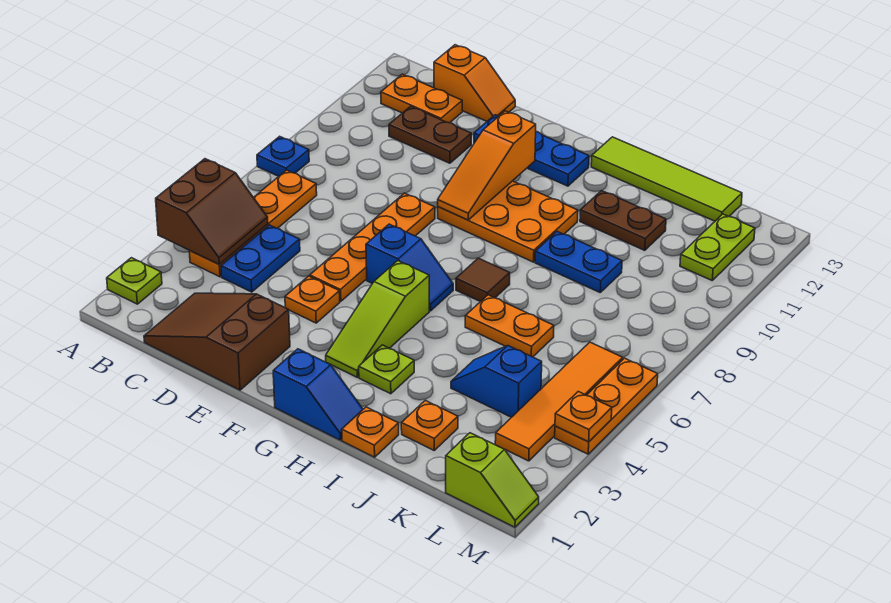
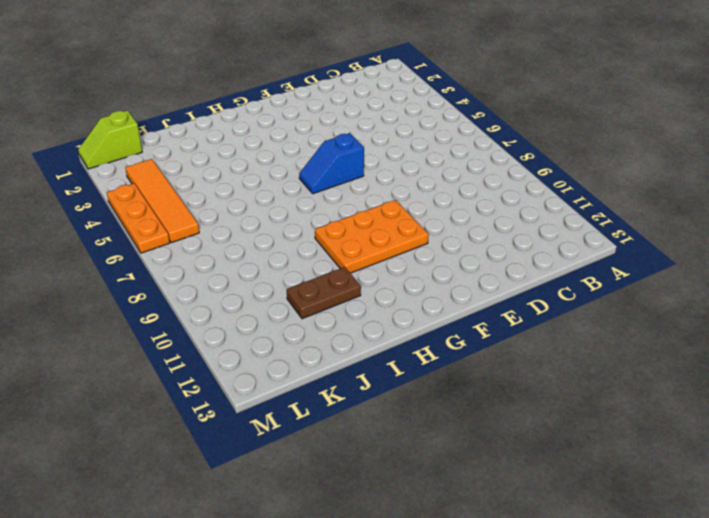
none -> lime 1x1 plate [107,258,162,304]
none -> blue 1x1 plate [257,136,309,176]
none -> orange 1x4 plate [189,170,317,277]
none -> orange 1x2 plate [381,74,462,123]

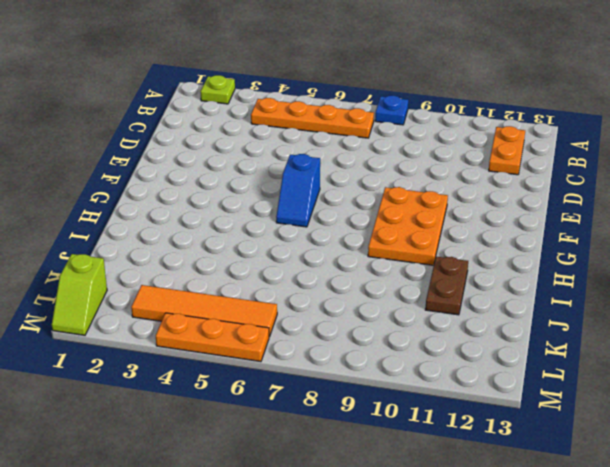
none -> brown 2x3 slope [144,293,290,390]
none -> blue 1x2 plate [221,225,300,292]
none -> brown 1x2 plate [389,107,471,163]
none -> orange 1x2 slope [434,45,515,121]

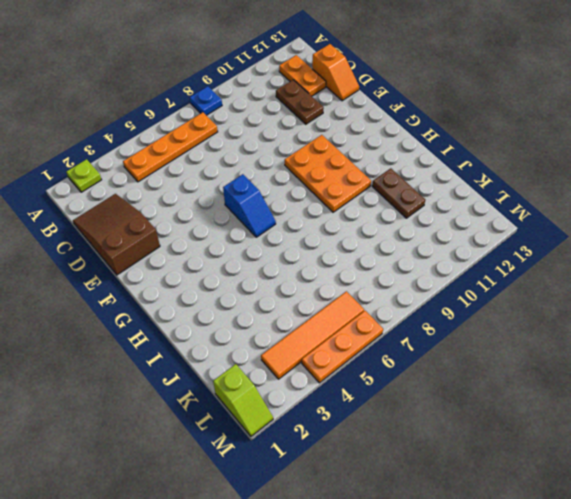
none -> blue 1x2 plate [221,225,300,292]
none -> orange 1x1 plate [285,276,340,323]
none -> orange 1x4 plate [310,193,435,301]
none -> blue 1x3 plate [474,115,589,186]

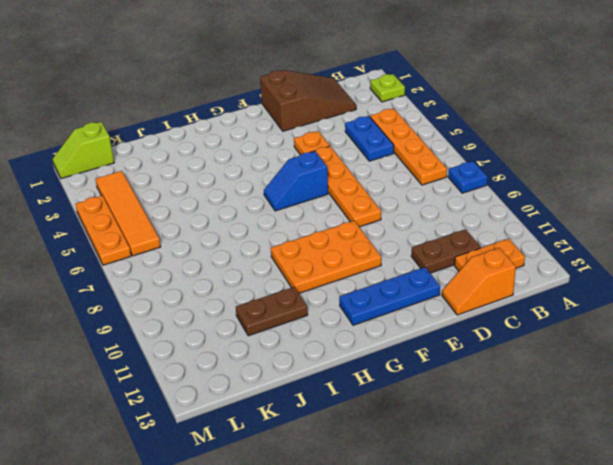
none -> blue 1x2 slope [273,349,363,440]
none -> lime 1x3 slope [326,261,429,377]
none -> lime 1x1 plate [359,345,414,394]
none -> brown 1x1 tile [456,258,510,302]

